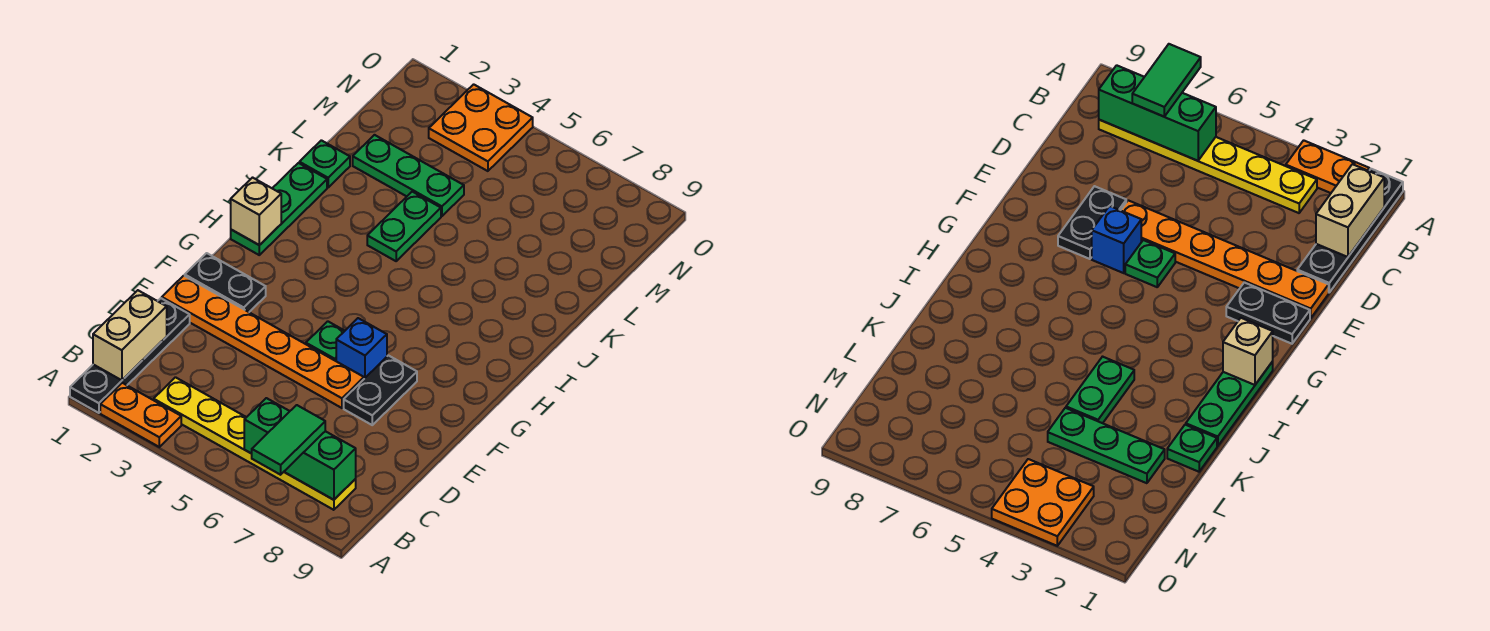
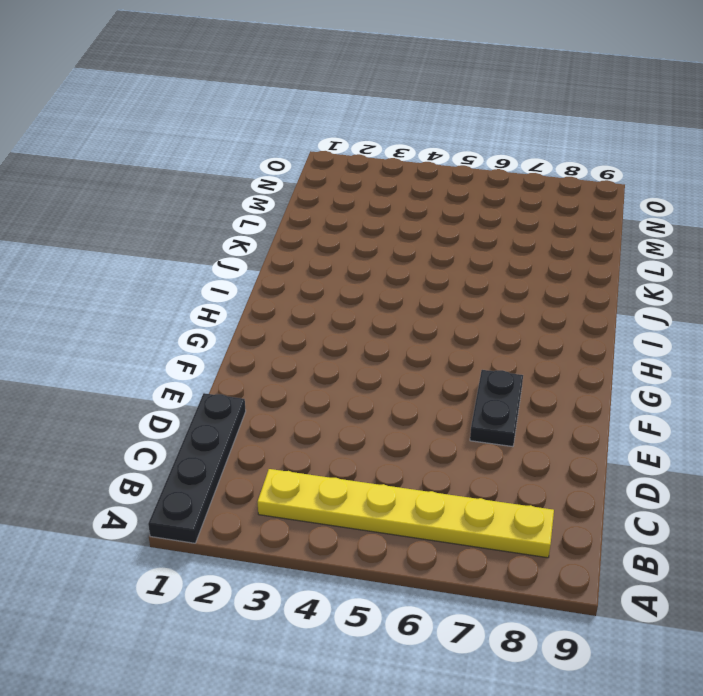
none -> orange 1x2 plate [100,383,181,447]
none -> orange 1x6 plate [162,276,364,408]
none -> black 1x2 plate [185,253,266,312]

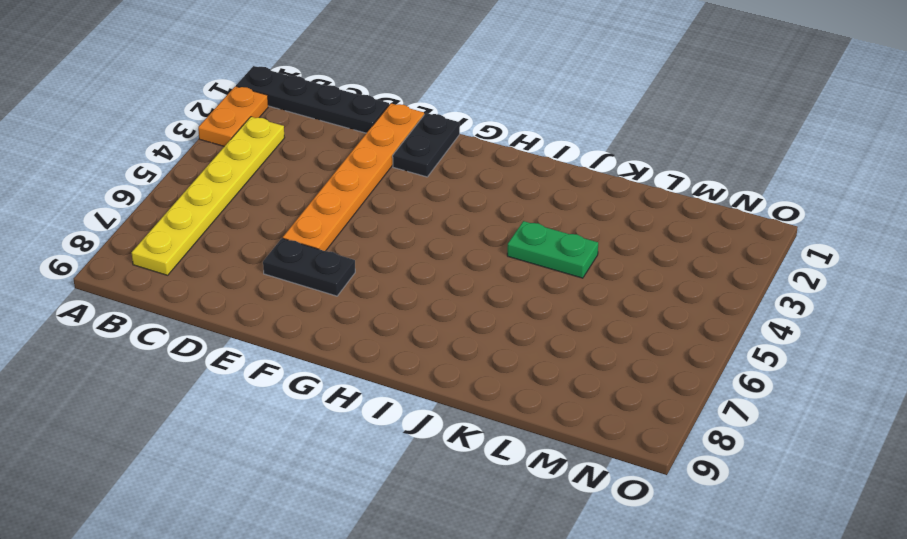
none -> green 1x1 plate [306,321,344,361]
none -> blue 1x1 brick [336,318,387,379]
none -> green 1x3 plate [231,163,327,255]

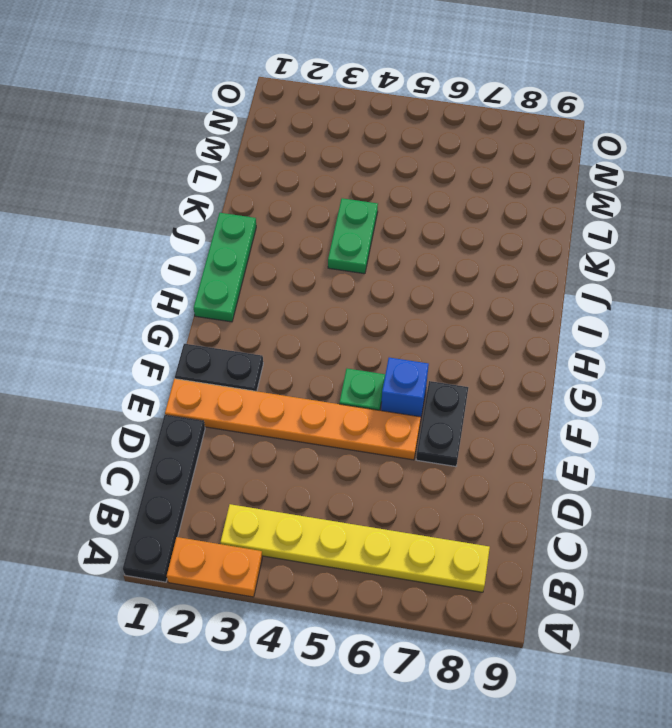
none -> green 1x1 plate [299,140,350,187]
none -> green 1x3 plate [353,135,464,216]
none -> orange 2x2 plate [429,84,533,171]

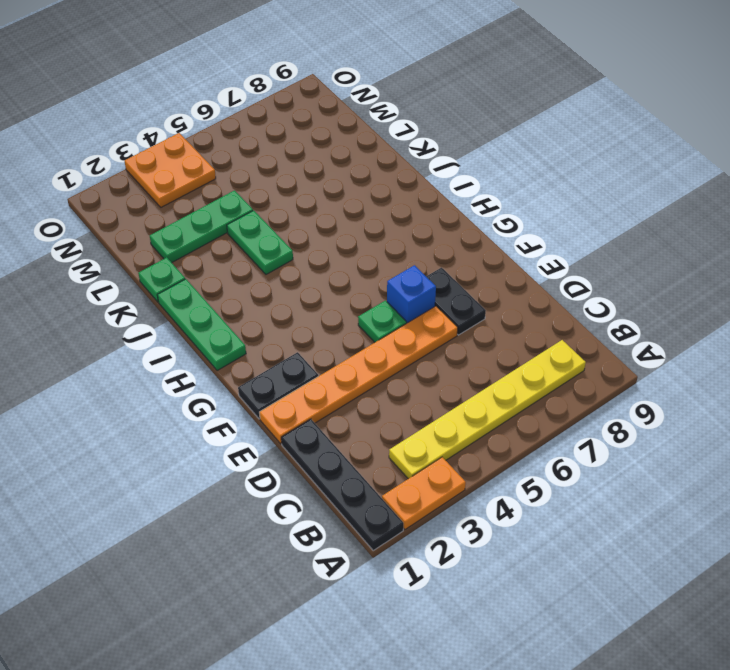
none -> tan 1x2 brick [93,290,167,380]
none -> green 1x3 brick [244,398,356,500]
none -> tan 1x1 brick [231,178,281,245]

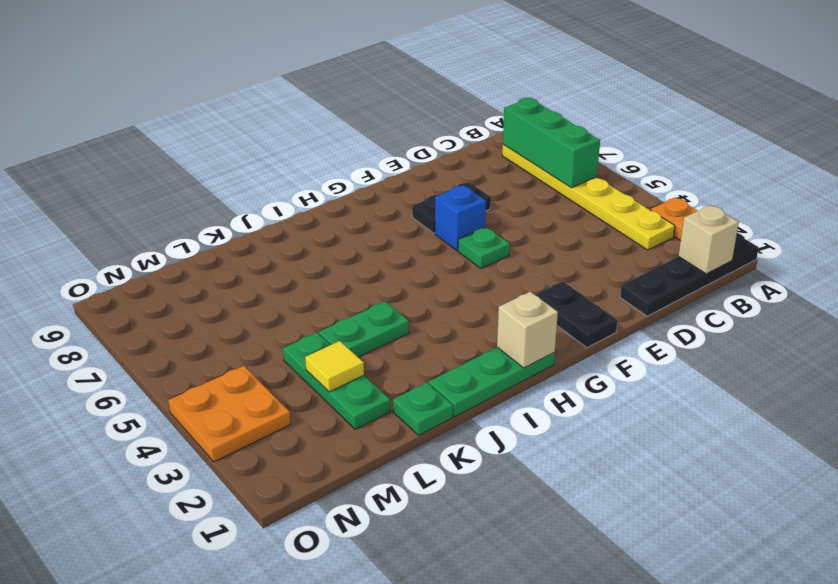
tan 1x1 brick [679,205,739,274] -> tan 1x2 brick [93,290,167,380]
yellow 1x1 tile [305,341,364,392] -> none
none -> orange 1x6 plate [162,276,364,408]
none -> green 1x2 tile [252,405,325,475]

